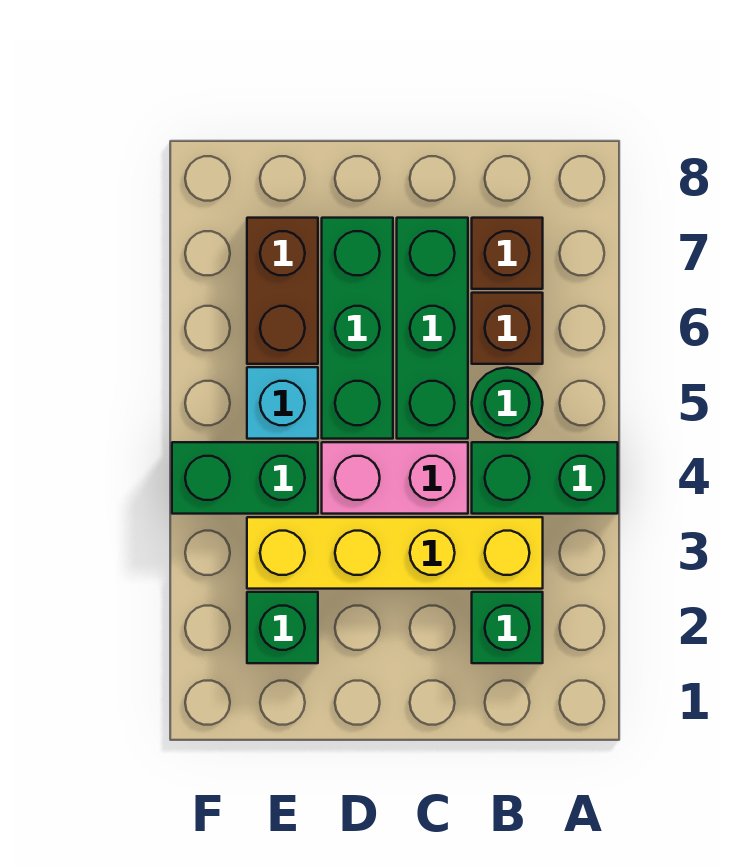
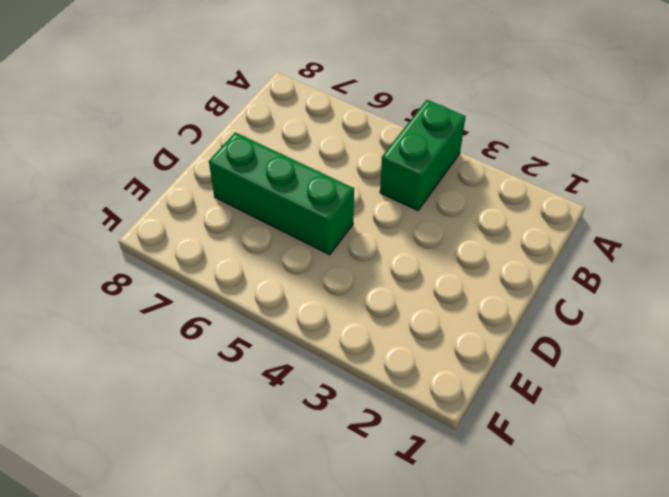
none -> green 1x1 brick [472,592,543,663]
none -> yellow 1x4 brick [247,517,543,589]
none -> green 1x1 round brick [472,368,543,439]

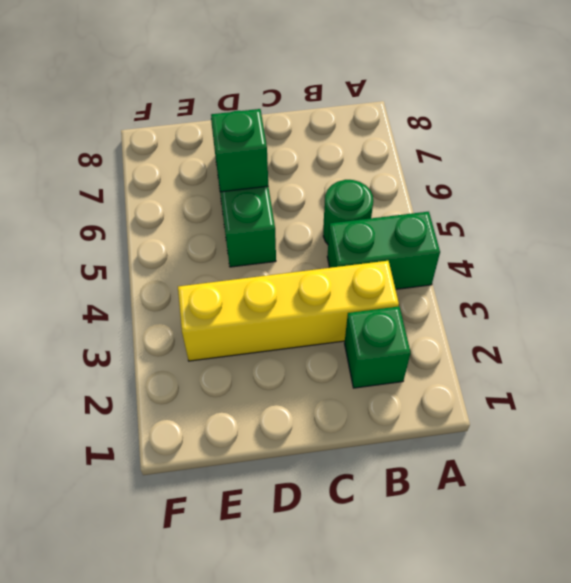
green 1x1 brick [211,109,268,192] -> green 1x1 brick moved to [247,592,318,663]
none -> brown 1x1 brick [472,293,543,364]
none -> brown 1x1 brick [472,218,543,289]
none -> pink 1x2 brick [322,442,468,514]

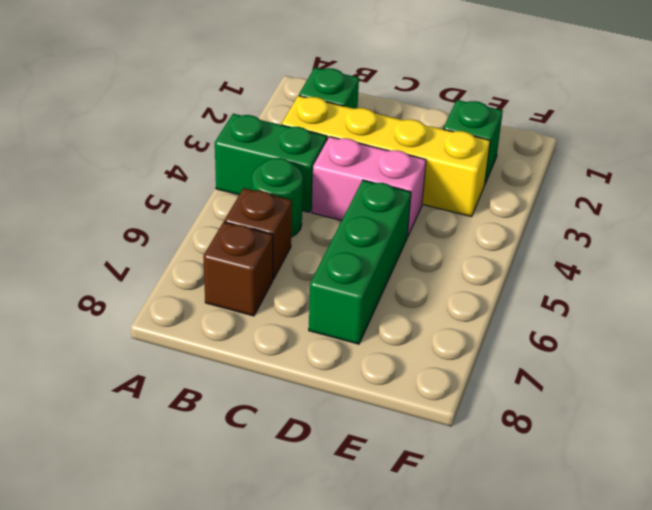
none -> green 1x3 brick [397,218,468,439]
none -> green 1x2 brick [172,442,318,514]
none -> cyan 1x1 brick [247,367,318,439]

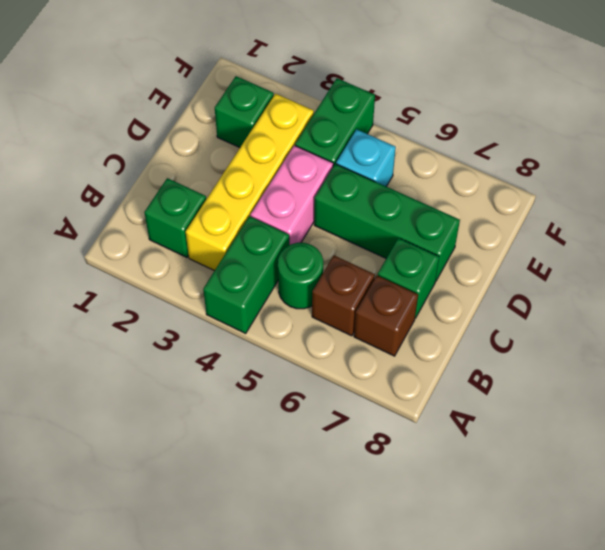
green 1x1 brick [378,238,439,318] -> green 1x3 brick [397,218,468,439]
none -> brown 1x2 brick [247,218,318,364]

